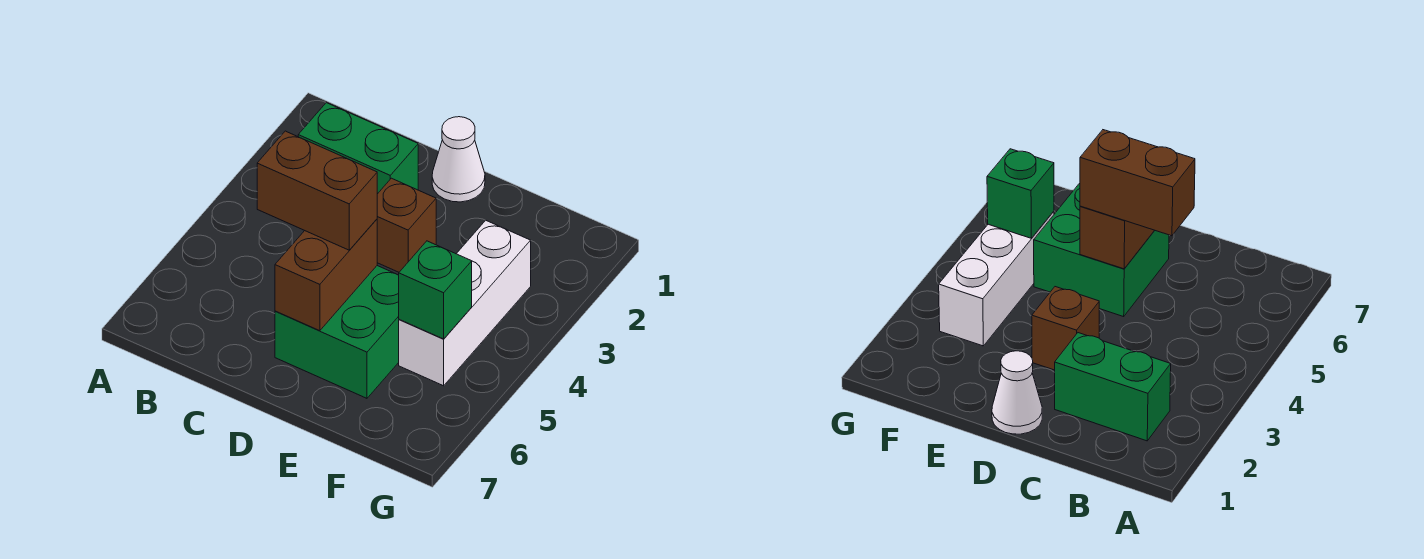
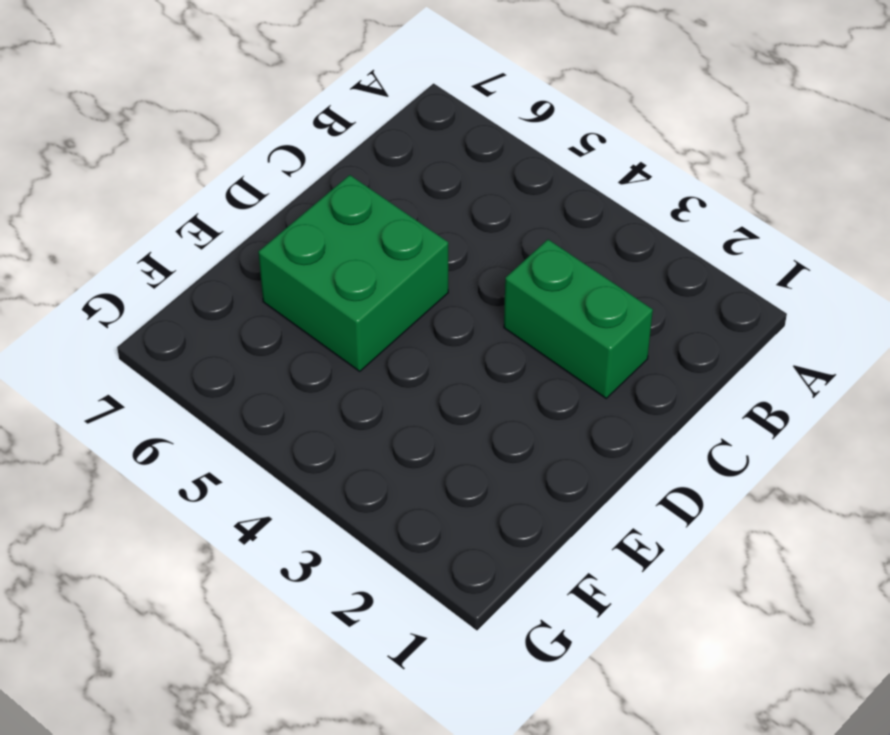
green 1x2 brick [504,240,653,398] -> green 1x2 brick turned to [298,103,418,194]
none -> white 1x1 cone [432,117,485,202]
none -> brown 1x1 brick [377,178,436,272]

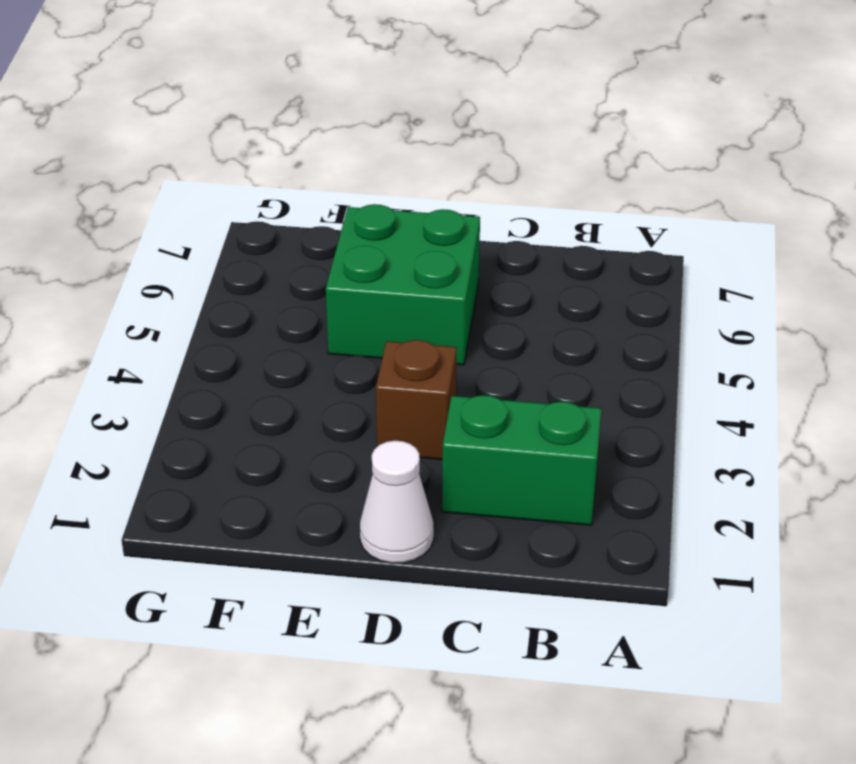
none -> white 1x3 brick [399,220,531,386]
none -> brown 1x2 brick [275,219,377,331]

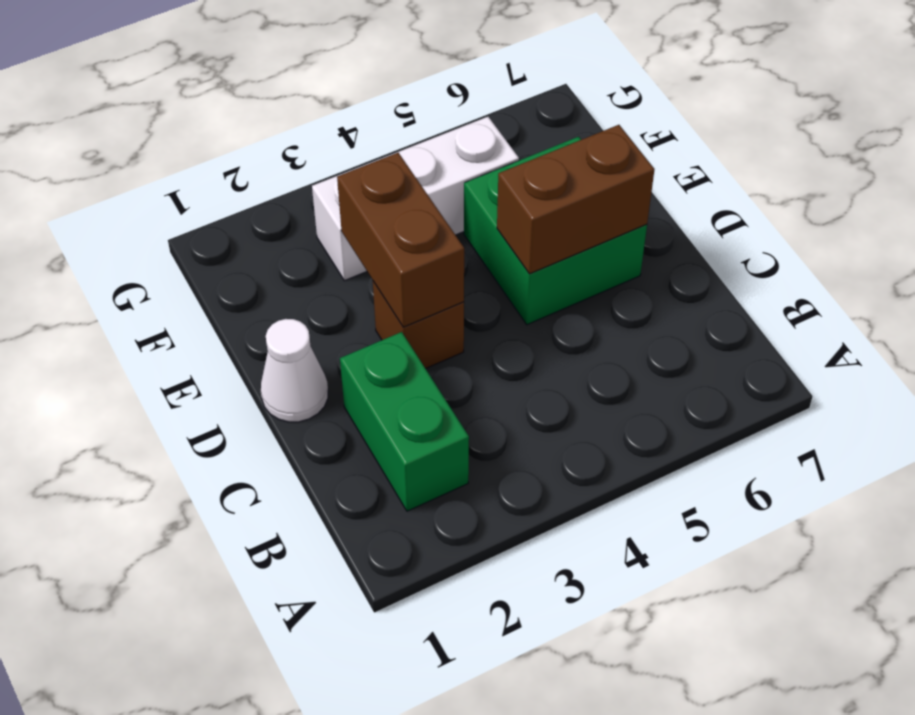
brown 1x2 brick [337,153,464,327] -> brown 1x2 brick moved to [257,131,377,250]
none -> green 1x1 brick [399,241,472,339]

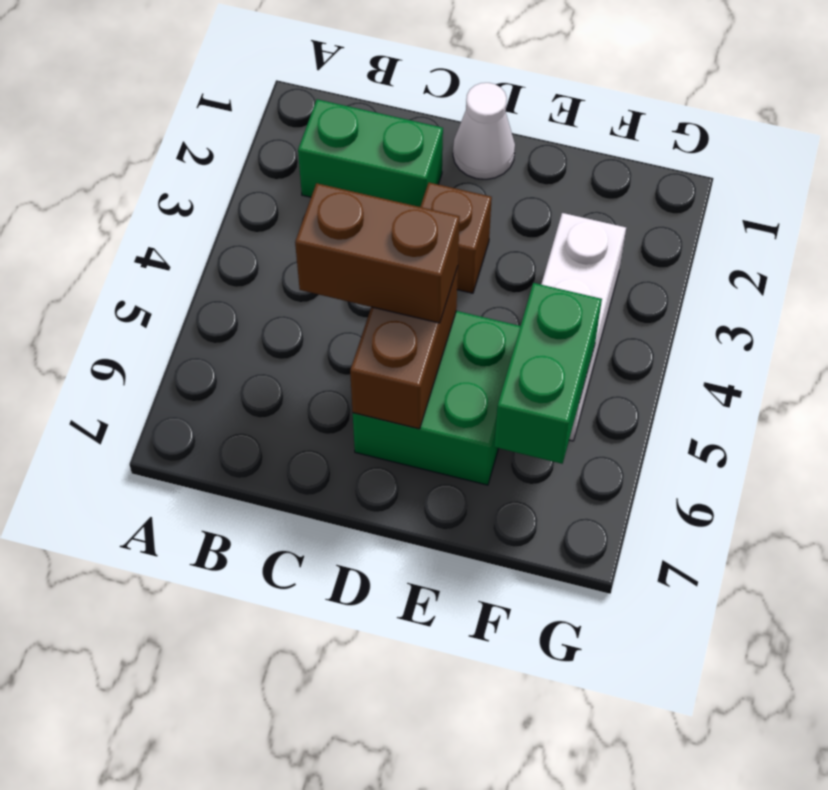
green 1x2 brick [494,283,602,464] -> green 1x1 brick [399,241,472,339]

